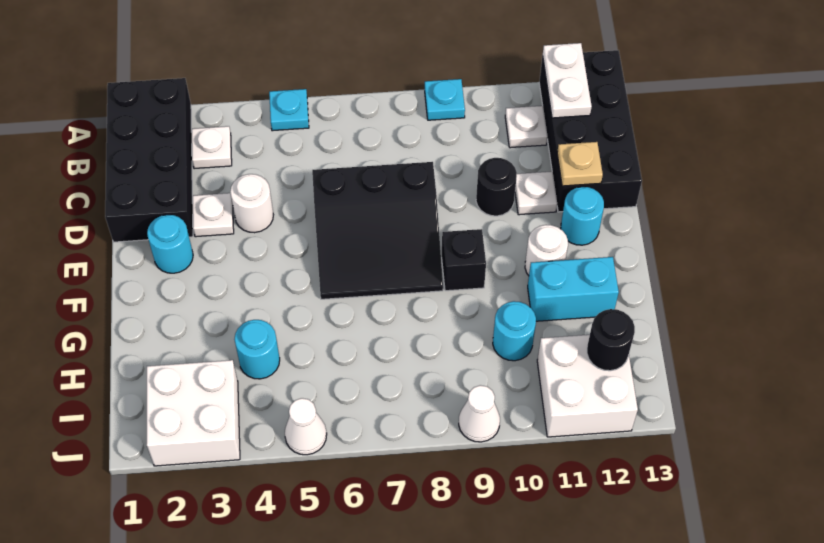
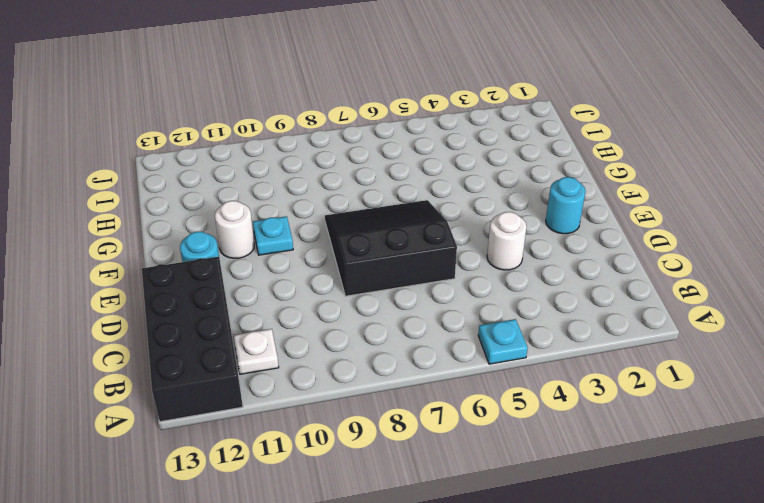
cyan 1x1 plate [253,216,293,255] -> cyan 1x1 plate moved to [425,79,465,120]
none -> black 2x4 brick [105,78,193,242]
none -> white 1x1 plate [192,126,232,169]
none -> white 1x1 plate [193,193,234,237]

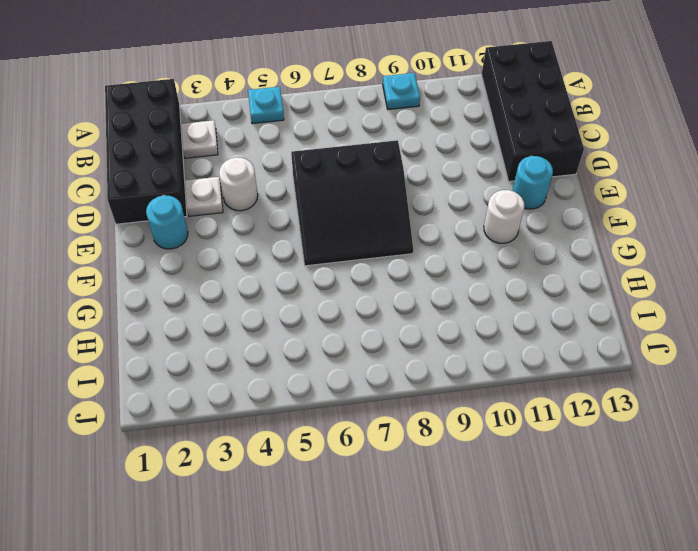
none -> white 1x1 plate [505,106,548,148]
none -> black 1x1 round brick [476,158,517,216]
none -> white 1x1 plate [515,171,557,215]

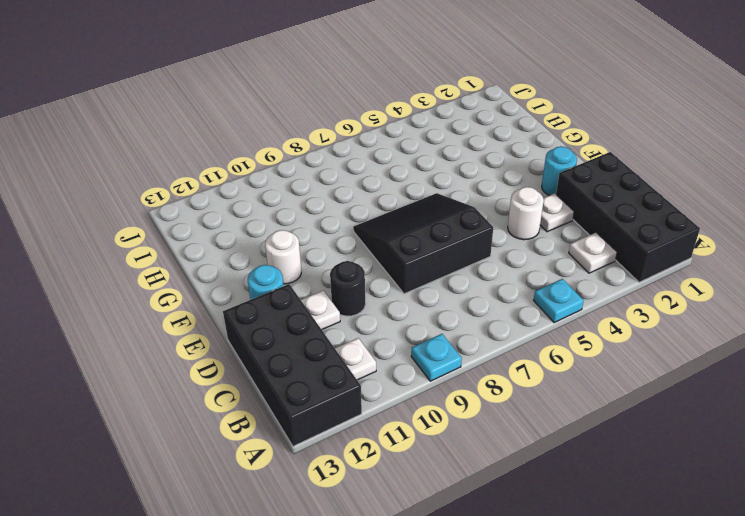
none -> black 1x1 brick [442,229,486,291]
none -> cyan 1x2 brick [528,257,619,321]
none -> cyan 1x1 round brick [234,320,280,379]

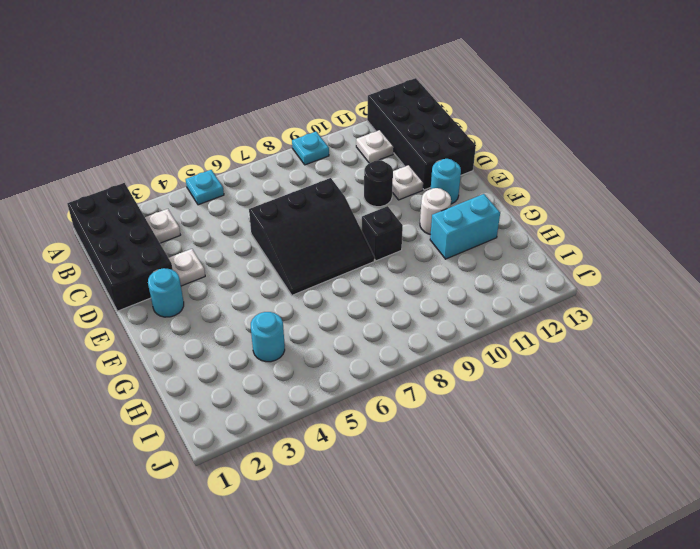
none -> white 1x1 round brick [230,174,273,233]
none -> cyan 1x1 round brick [493,301,536,361]
none -> white 2x2 brick [147,360,240,466]

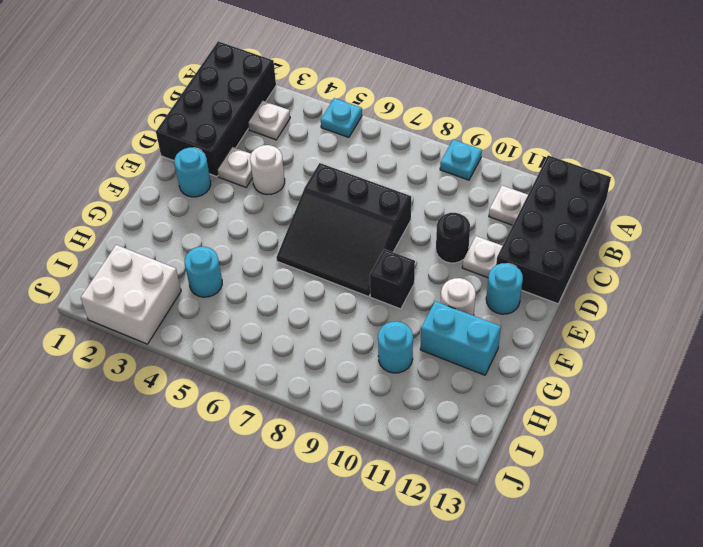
none -> white 2x2 brick [537,335,638,437]
none -> white 1x1 cone [285,398,327,455]
none -> white 1x1 cone [459,385,500,442]

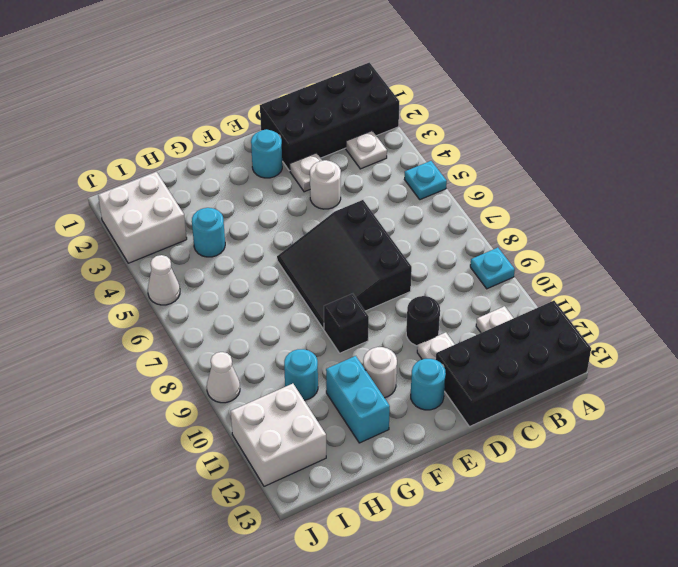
none -> white 1x2 plate [543,43,592,118]
none -> tan 1x1 plate [557,142,603,186]
none -> black 1x1 round brick [587,309,635,371]

